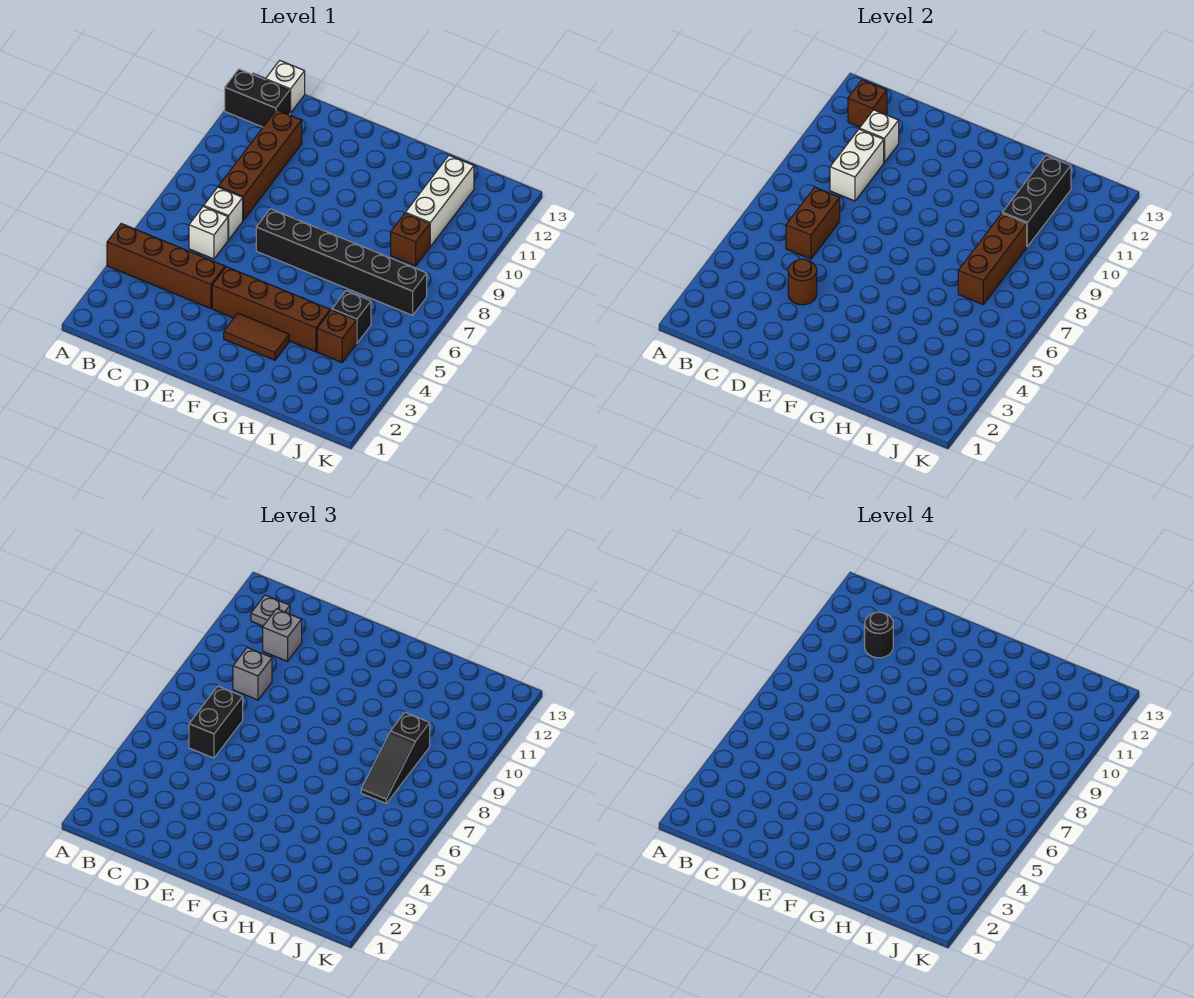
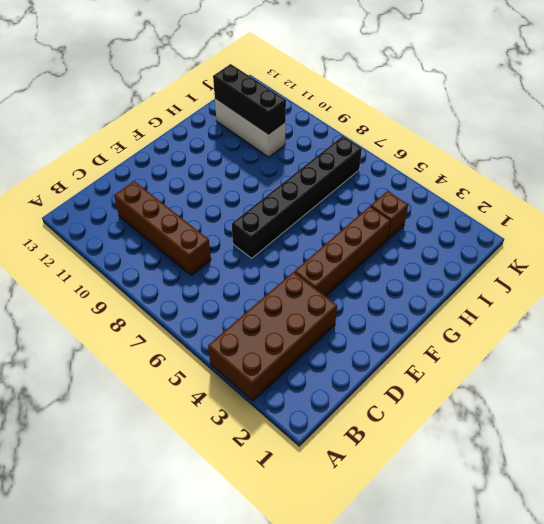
brown 2x4 brick [208,272,337,401] -> brown 1x4 brick [107,224,225,309]
none -> black 1x2 brick [225,69,290,127]
none -> white 1x1 brick [266,60,305,113]
none -> white 1x1 brick [189,206,228,259]

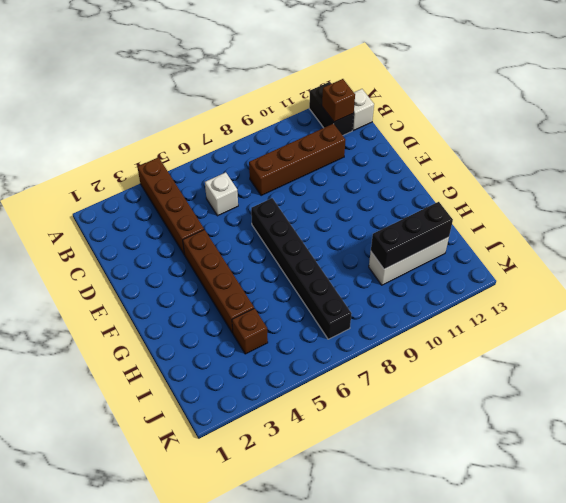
none -> white 1x1 brick [204,187,243,240]
none -> brown 1x2 tile [224,313,289,360]
none -> black 1x1 brick [332,291,371,343]

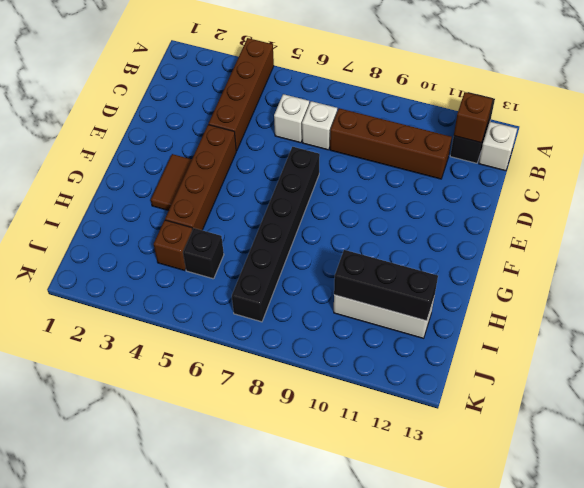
none -> brown 1x1 brick [391,214,430,266]
none -> brown 1x2 brick [786,187,840,259]
none -> white 1x2 brick [830,129,884,201]

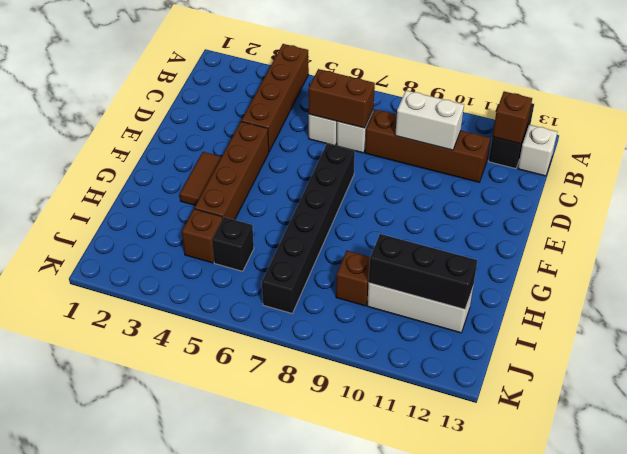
none -> white 1x1 brick [860,110,899,162]
none -> brown 1x1 round brick [788,259,817,305]
none -> brown 1x3 brick [958,214,1027,304]

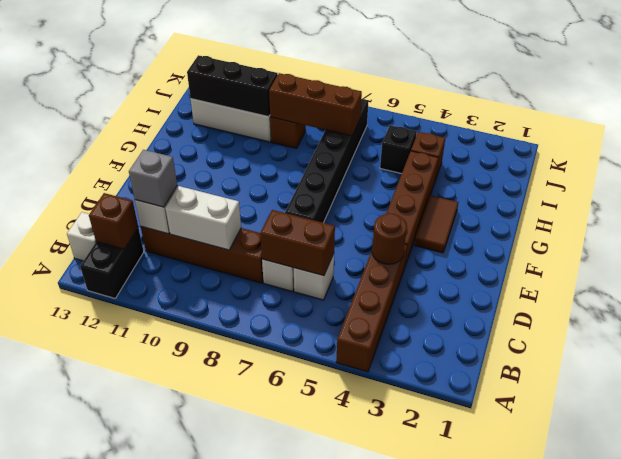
none -> grey 1x1 plate [251,595,290,626]
none -> black 1x2 brick [189,686,243,758]
none -> grey 1x1 brick [233,648,272,700]

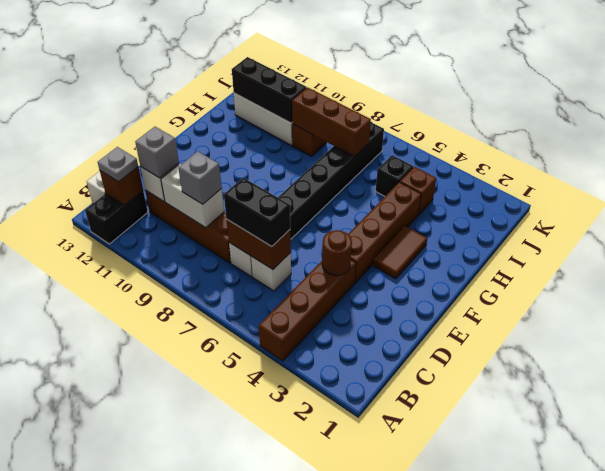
none -> black 1x3 slope [361,713,430,803]
none -> black 1x1 round brick [865,612,893,658]

